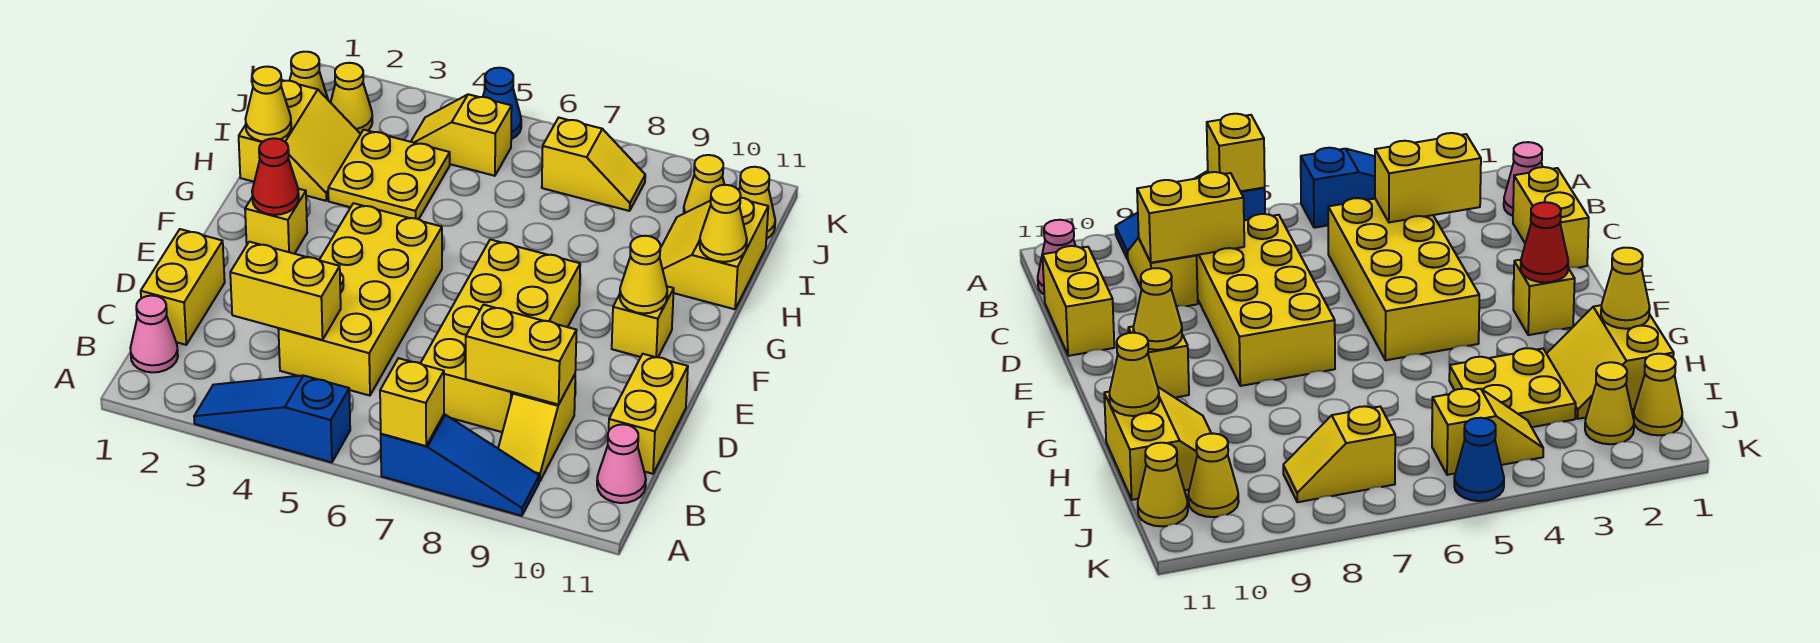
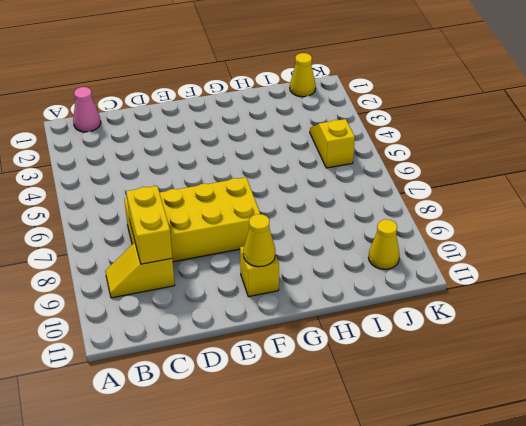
none -> blue 1x3 slope [194,376,350,462]
none -> blue 1x3 slope [381,414,539,516]
none -> pink 1x1 cone [597,424,646,503]

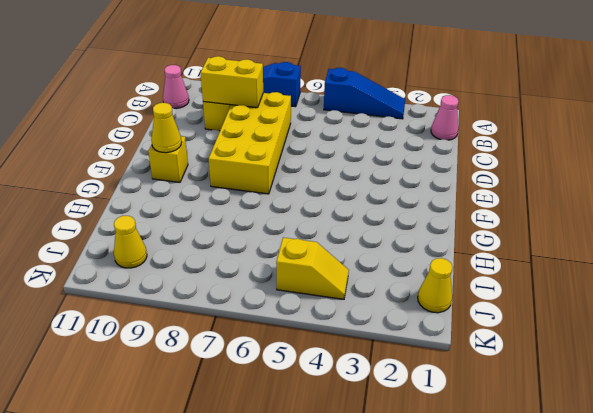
none -> yellow 1x2 brick [141,229,225,345]
none -> yellow 2x4 brick [278,203,442,396]
none -> yellow 1x2 brick [609,354,688,474]

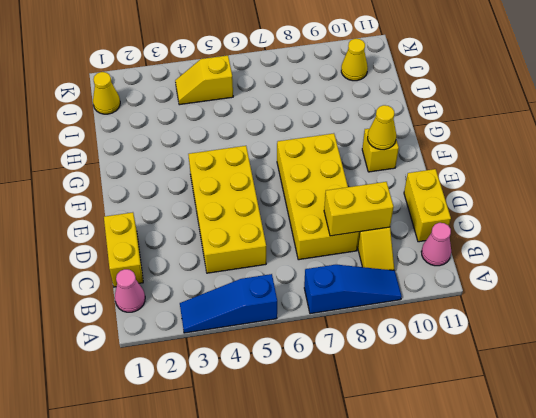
none -> yellow 1x1 brick [245,189,307,254]
none -> yellow 2x2 slope [239,80,360,201]
none -> yellow 2x2 plate [328,130,450,219]

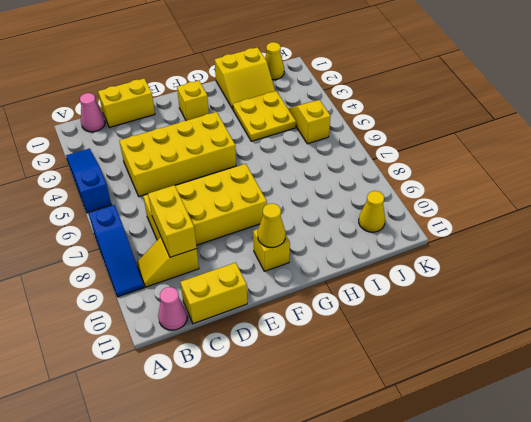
none -> yellow 2x2 slope [660,198,768,309]
none -> yellow 1x1 cone [331,63,372,134]
none -> yellow 1x2 slope [542,118,645,211]

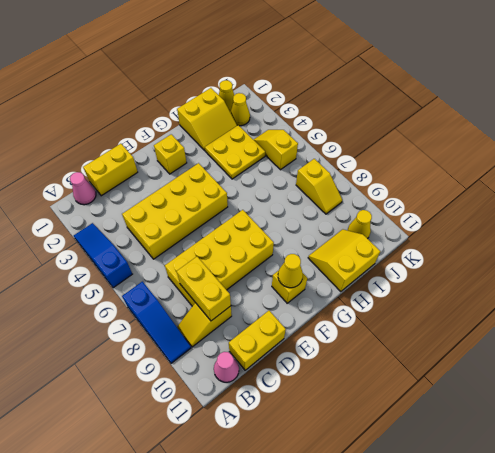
none -> yellow 1x1 cone [739,167,775,239]
none -> blue 1x1 cone [483,68,521,139]
none -> yellow 1x1 brick [380,358,444,446]

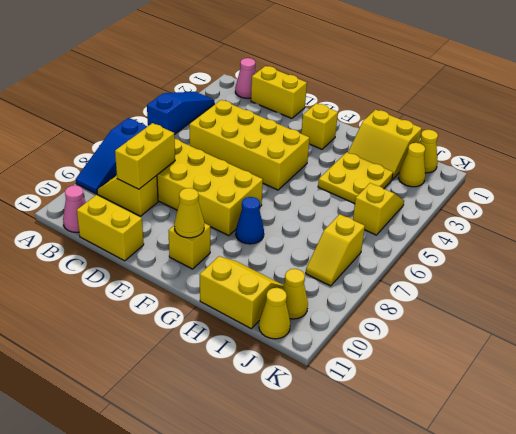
blue 1x1 cone [236,197,264,244] -> blue 1x1 cone moved to [483,68,521,139]
none -> yellow 1x1 brick [380,358,444,446]
none -> yellow 1x2 brick [230,242,341,340]
none -> red 1x1 cone [252,138,299,215]

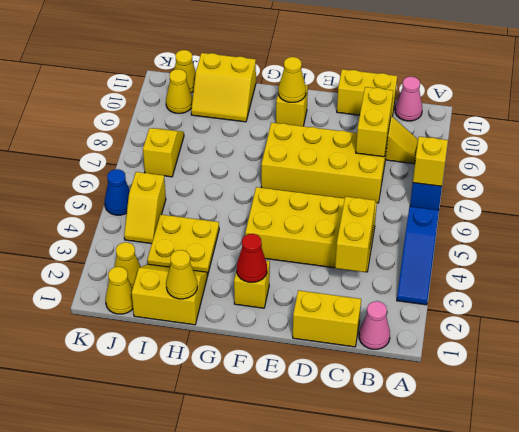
none -> yellow 1x1 cone [700,185,747,262]

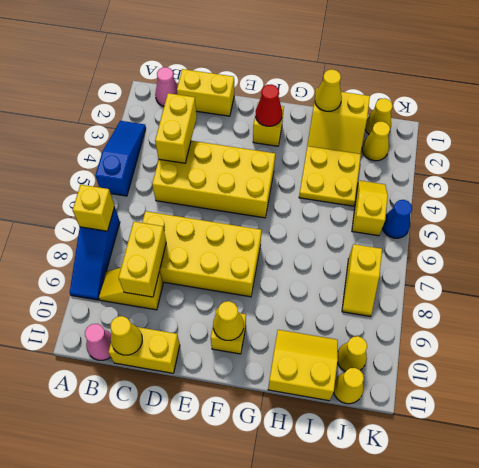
yellow 1x1 cone [111,316,142,355] -> yellow 1x1 cone moved to [700,185,747,262]

